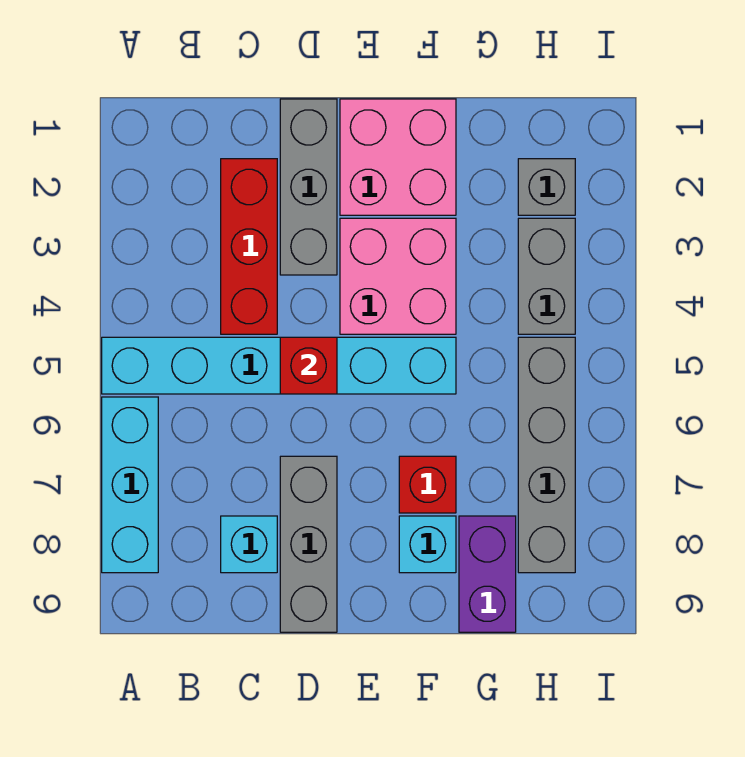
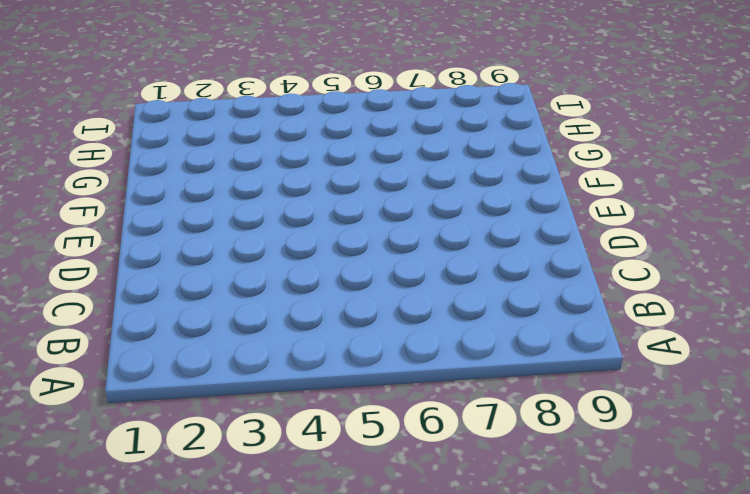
none -> cyan 1x6 brick [102,337,456,394]
none -> cyan 1x3 brick [102,397,158,573]
none -> red 1x3 brick [221,159,277,334]

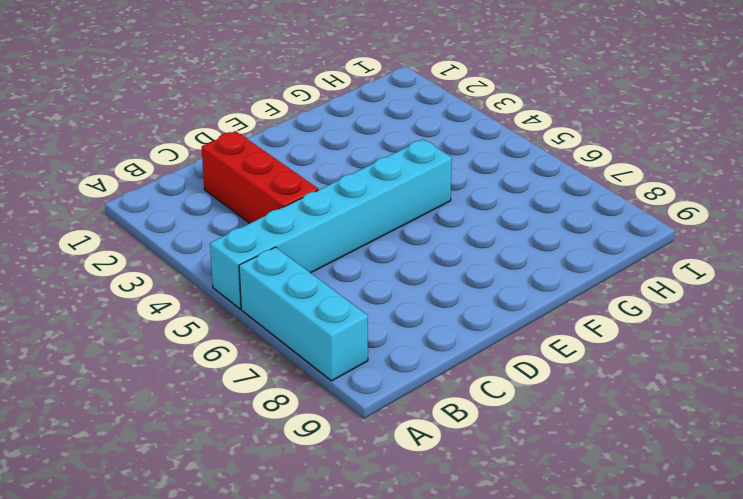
none -> cyan 1x1 brick [221,516,277,573]
none -> grey 1x3 brick [280,99,337,275]
none -> grey 1x3 brick [280,456,337,632]

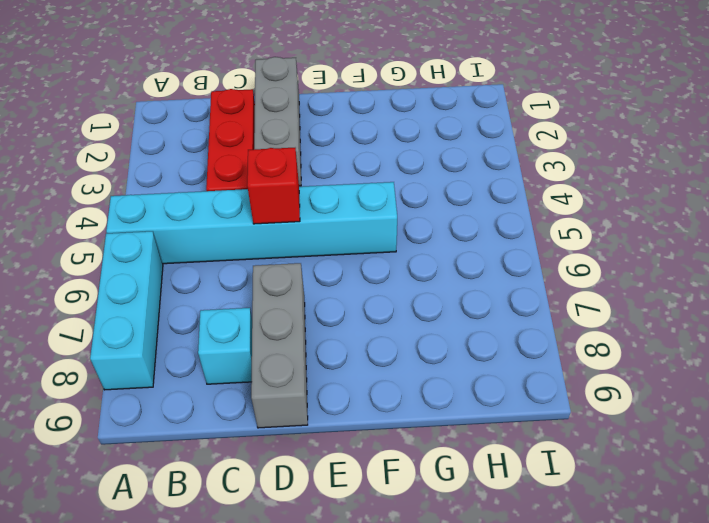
none -> pink 2x2 brick [340,99,456,215]
none -> pink 2x2 brick [340,218,456,334]
none -> red 1x1 brick [399,456,456,513]

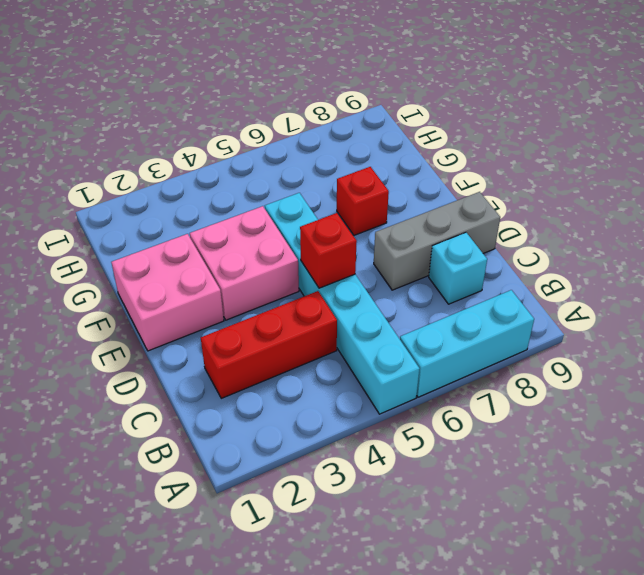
none -> grey 1x3 brick [280,99,337,275]
none -> cyan 1x1 brick [399,516,456,573]
none -> purple 1x2 brick [459,516,516,632]

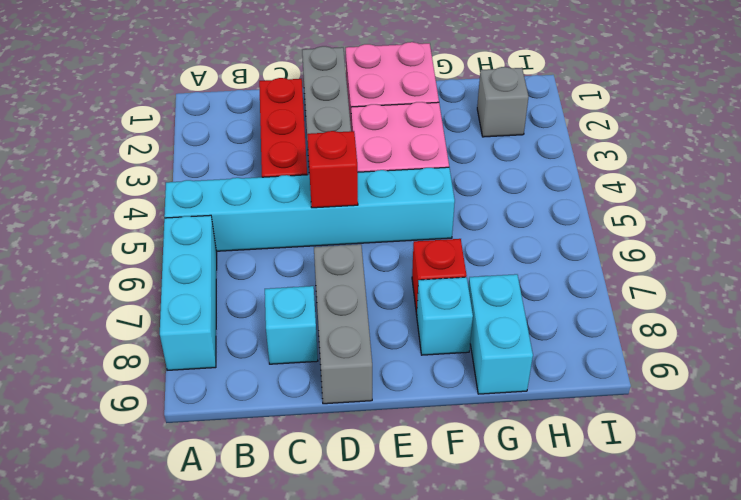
cyan 1x2 brick [468,274,533,394] -> purple 1x2 brick [459,516,516,632]
none -> grey 1x2 brick [518,218,575,334]
none -> grey 1x4 brick [518,337,575,573]

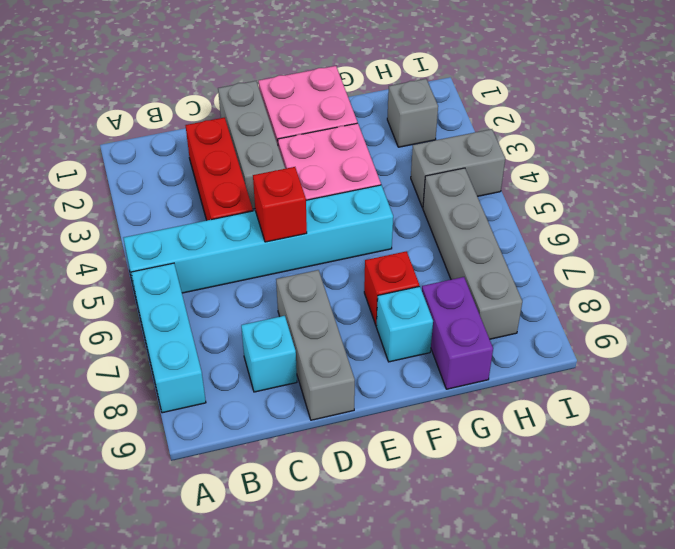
grey 1x2 brick [411,129,505,208] -> grey 1x2 brick turned to [518,218,575,334]

